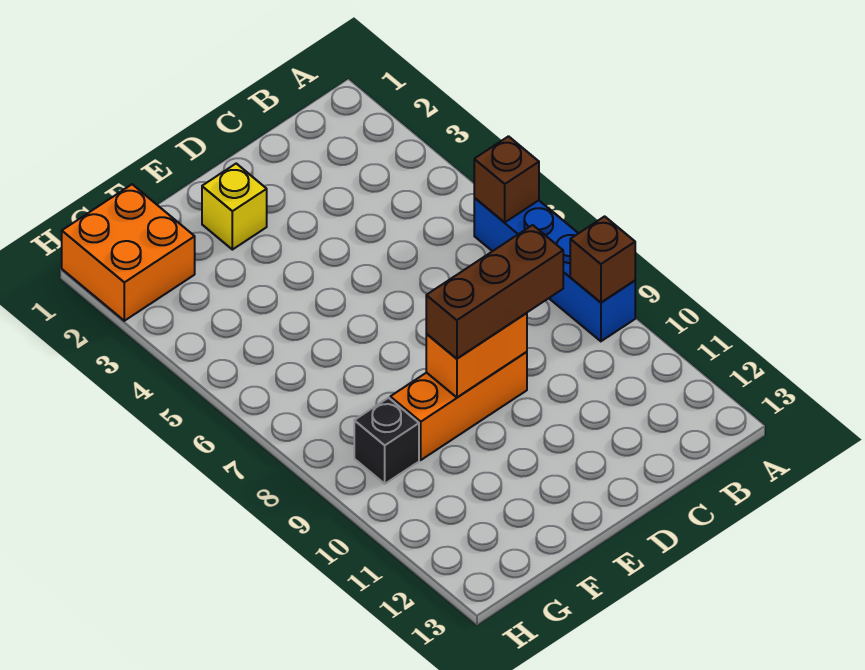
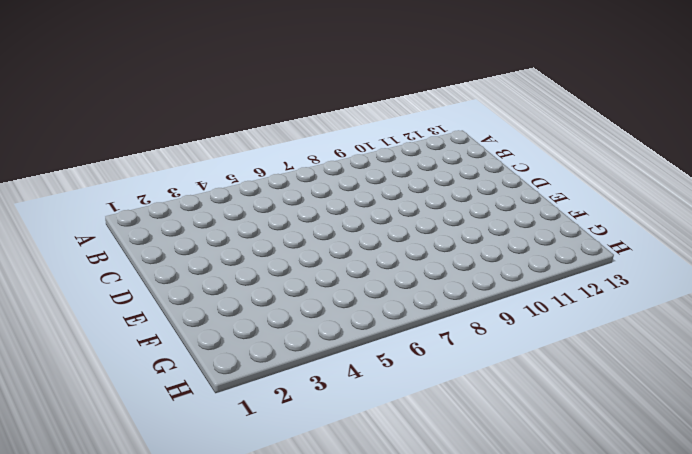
none -> blue 1x4 brick [474,198,635,341]
none -> orange 1x3 brick [390,352,527,460]

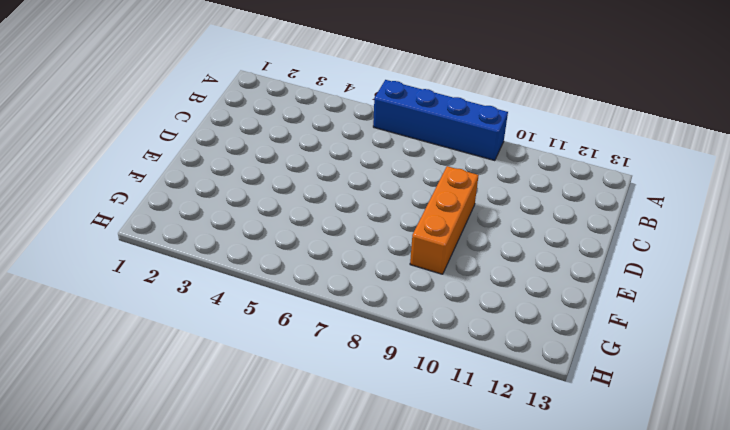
none -> yellow 1x1 brick [202,164,267,250]
none -> orange 2x2 brick [62,184,195,321]

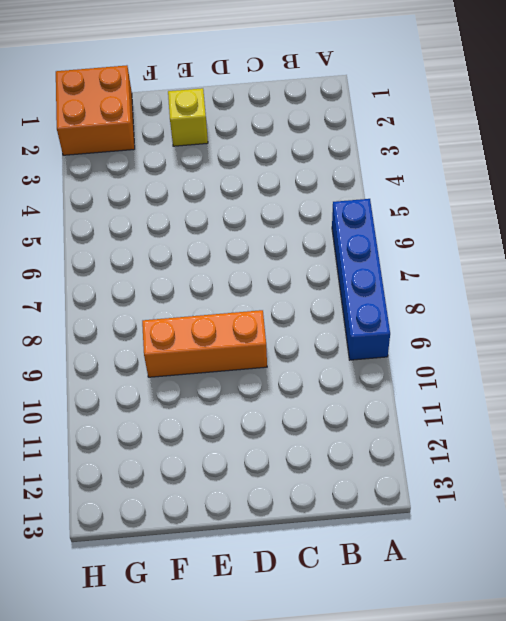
none -> black 1x1 brick [354,398,419,484]
none -> brown 1x1 brick [474,136,539,222]

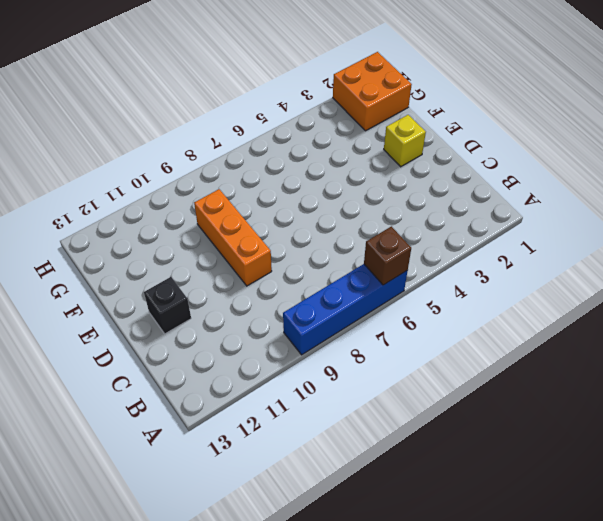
black 1x1 brick [144,277,191,334] -> black 1x1 brick moved to [354,398,419,484]
none -> brown 1x1 brick [570,216,635,302]
none -> orange 1x2 brick [426,313,527,397]

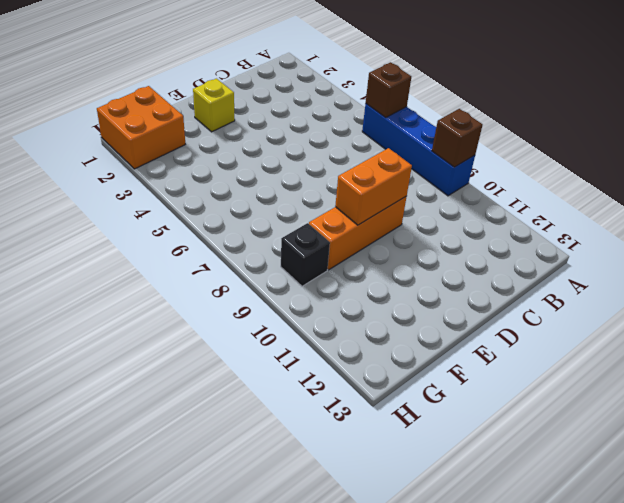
none -> brown 1x3 brick [426,225,563,359]

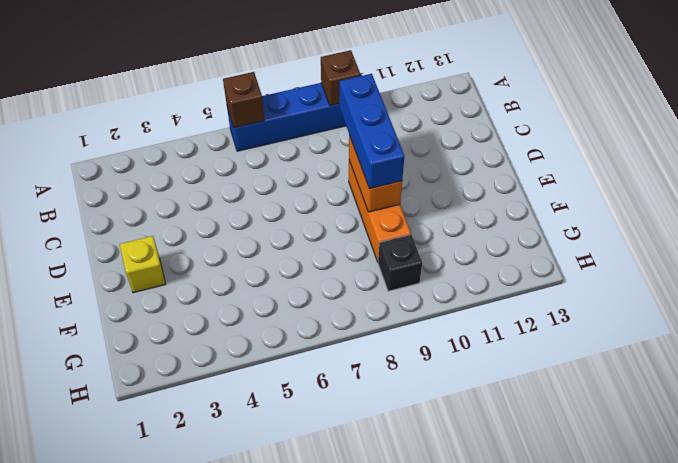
blue 1x3 brick [339,74,404,189] -> brown 1x3 brick [426,225,563,359]
none -> orange 2x2 brick [62,184,195,321]

